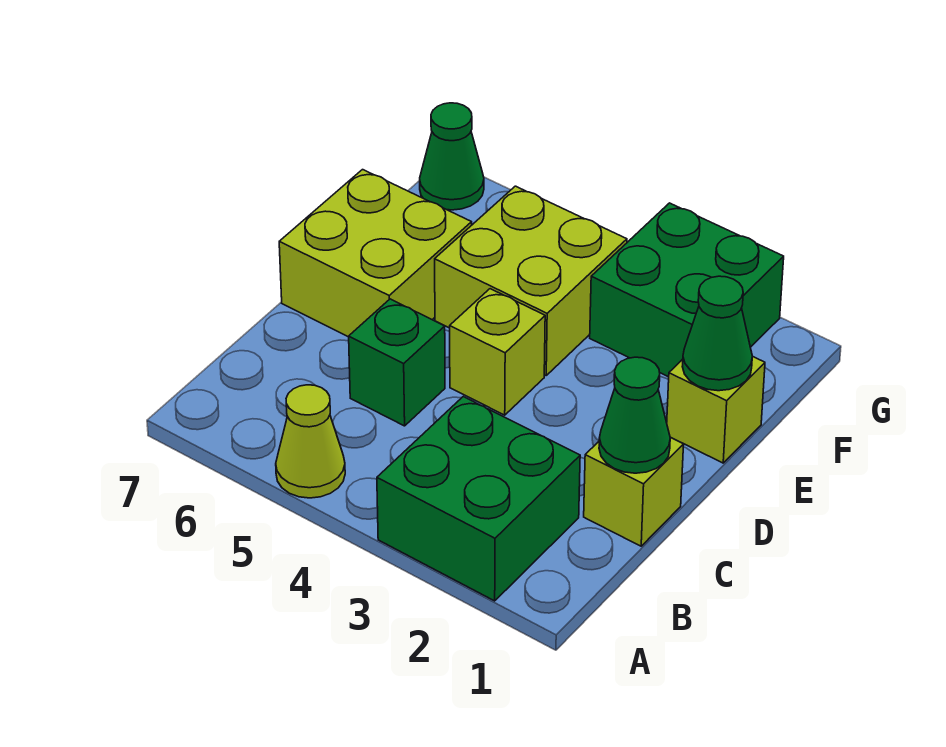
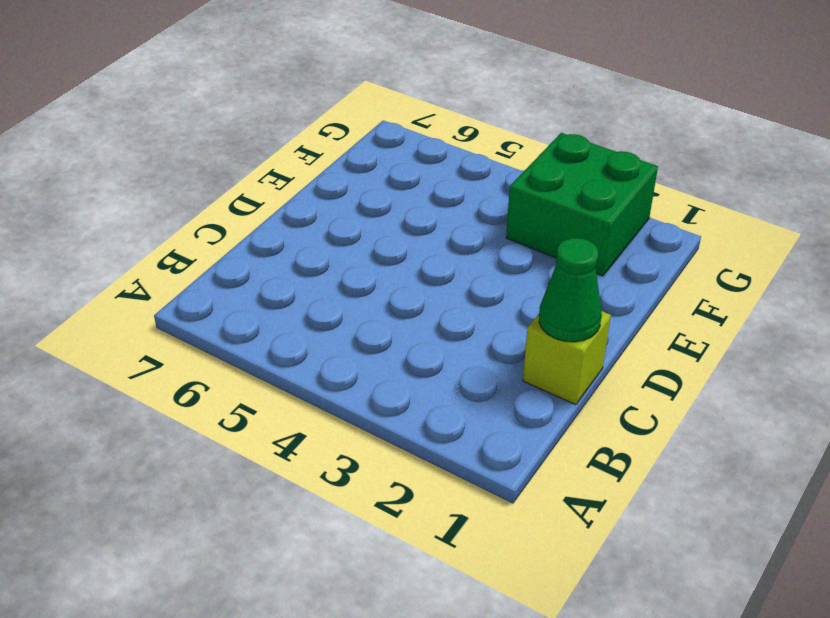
none -> green 2x2 brick [377,397,580,601]
none -> lime 1x1 cone [276,385,345,498]
none -> green 1x1 brick [349,299,445,426]

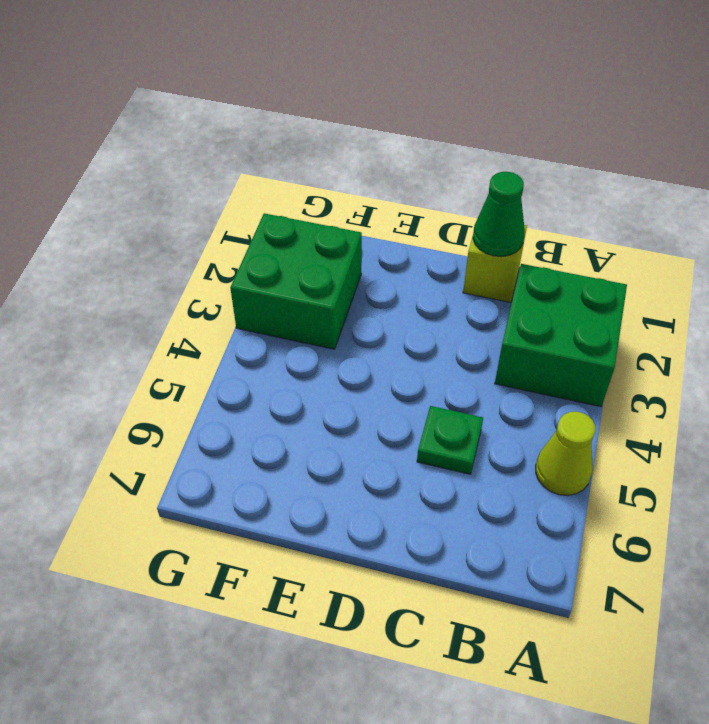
green 1x1 plate [417,406,483,474] -> green 1x1 brick [349,299,445,426]
none -> lime 1x1 brick [450,289,545,415]
none -> lime 2x2 brick [279,170,472,337]
none -> lime 1x1 brick [667,356,765,463]

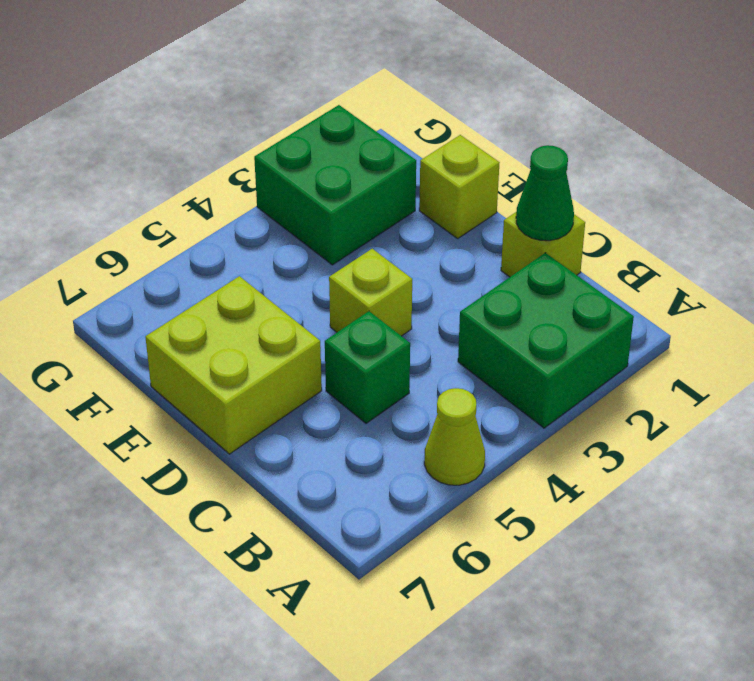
none -> lime 2x2 brick [435,186,627,375]
none -> green 1x1 cone [420,103,484,210]
none -> green 1x1 cone [682,276,752,391]

